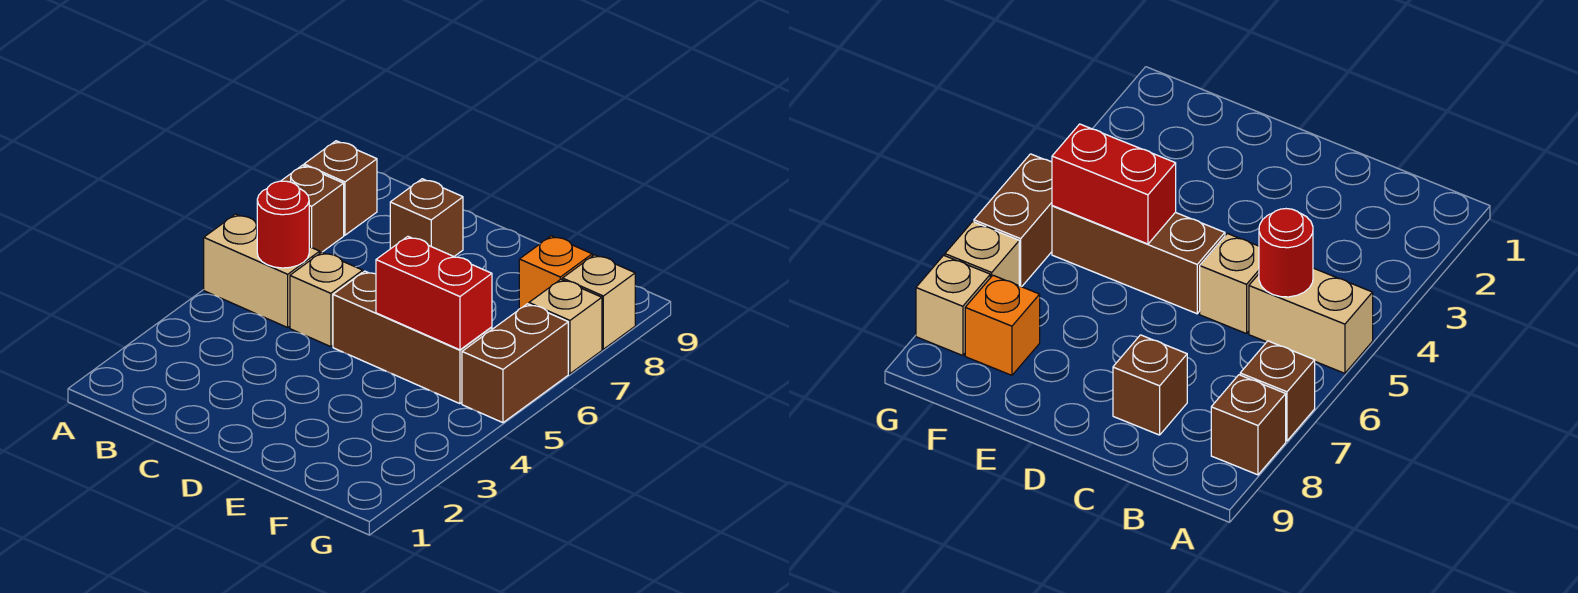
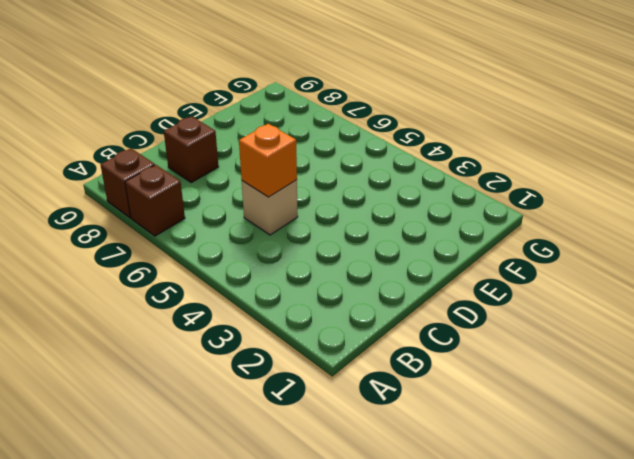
orange 1x1 brick [239,124,297,197] -> orange 1x1 brick moved to [519,236,592,309]
none -> tan 1x2 brick [204,214,320,327]
none -> brown 1x3 brick [333,271,492,404]
none -> brown 1x2 brick [462,304,568,423]

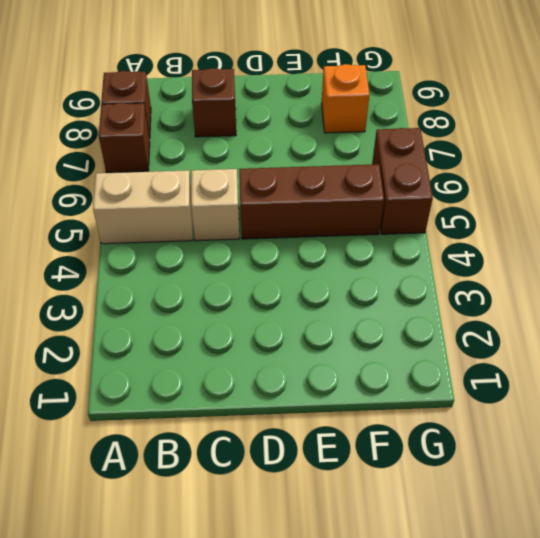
none -> tan 1x1 brick [529,279,602,374]
none -> tan 1x1 brick [562,255,635,349]
none -> red 1x1 round brick [257,181,309,268]

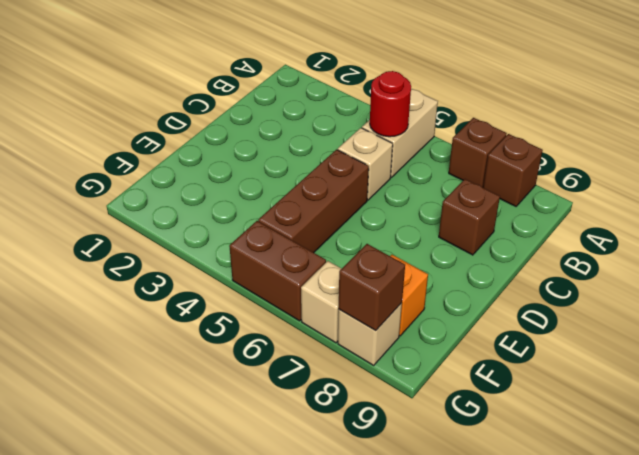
brown 1x1 brick [339,244,405,331] -> none
none -> red 1x2 brick [376,237,492,350]

